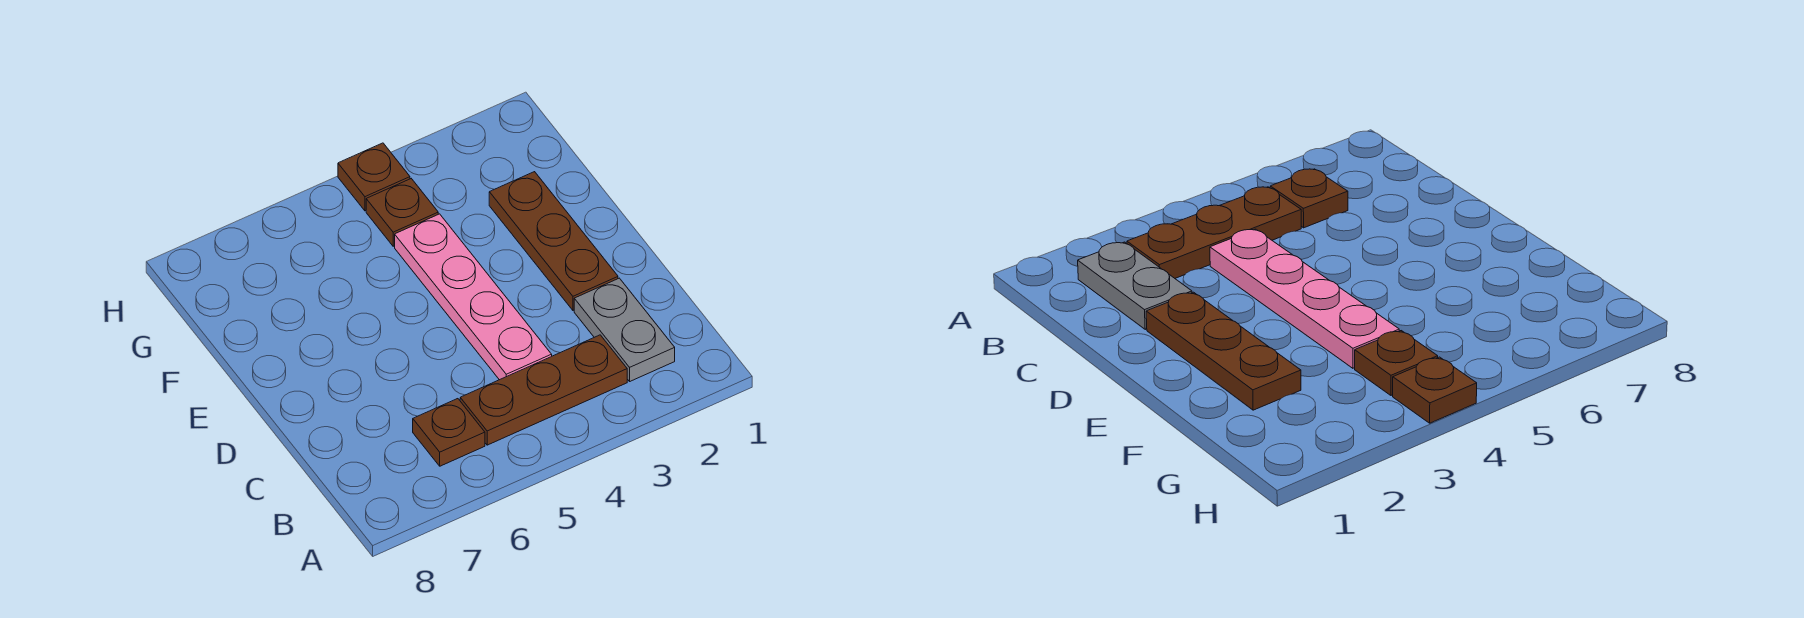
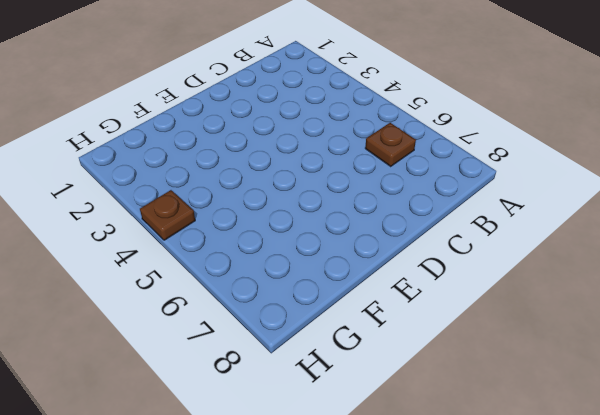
none -> grey 1x2 plate [574,278,675,381]
none -> brown 1x3 plate [460,335,627,445]

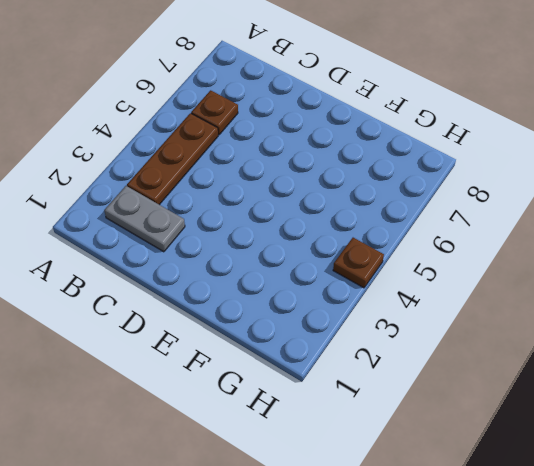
none -> pink 1x4 plate [395,214,552,380]
none -> brown 1x3 plate [489,172,618,310]

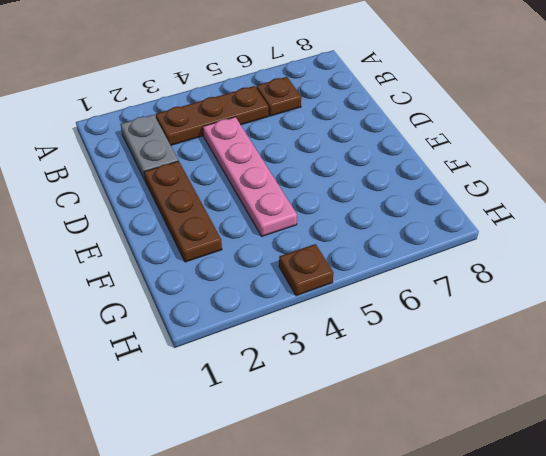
none -> brown 1x1 plate [366,179,438,246]

